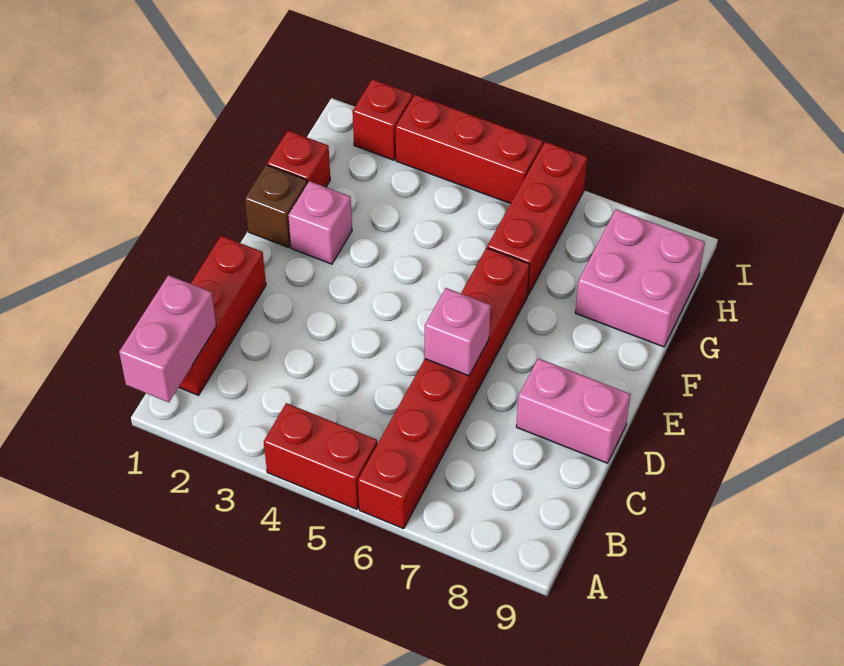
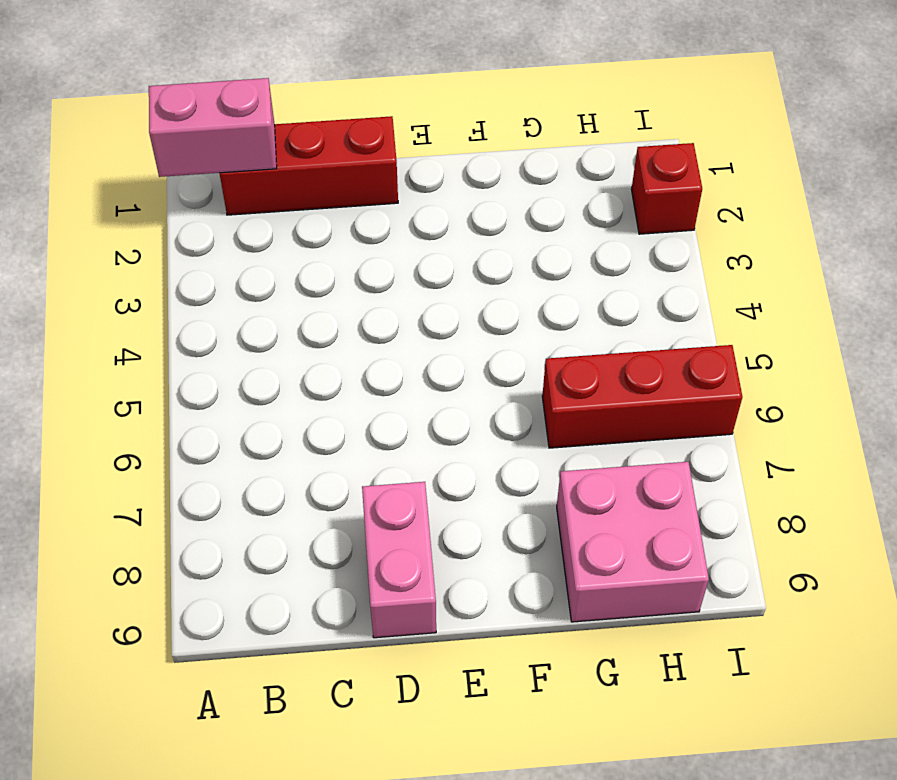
none -> red 1x2 brick [264,403,377,509]
none -> red 1x6 brick [358,248,530,529]
none -> brown 1x1 brick [245,165,307,248]

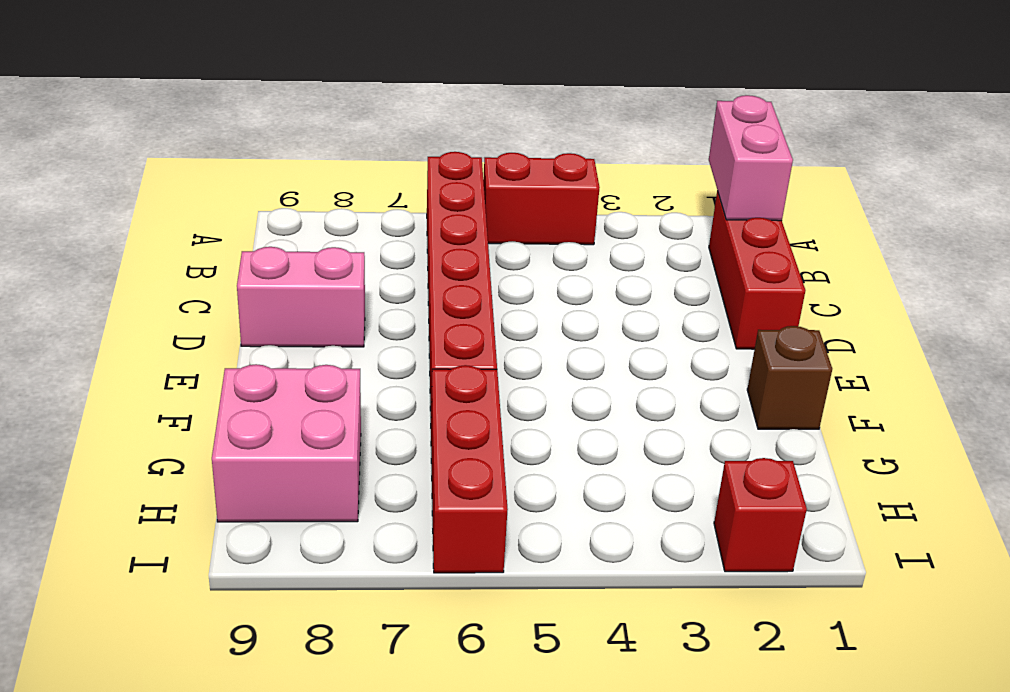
none -> pink 1x1 brick [288,181,352,264]
none -> red 1x1 brick [267,131,330,187]
none -> red 1x3 brick [396,95,543,204]

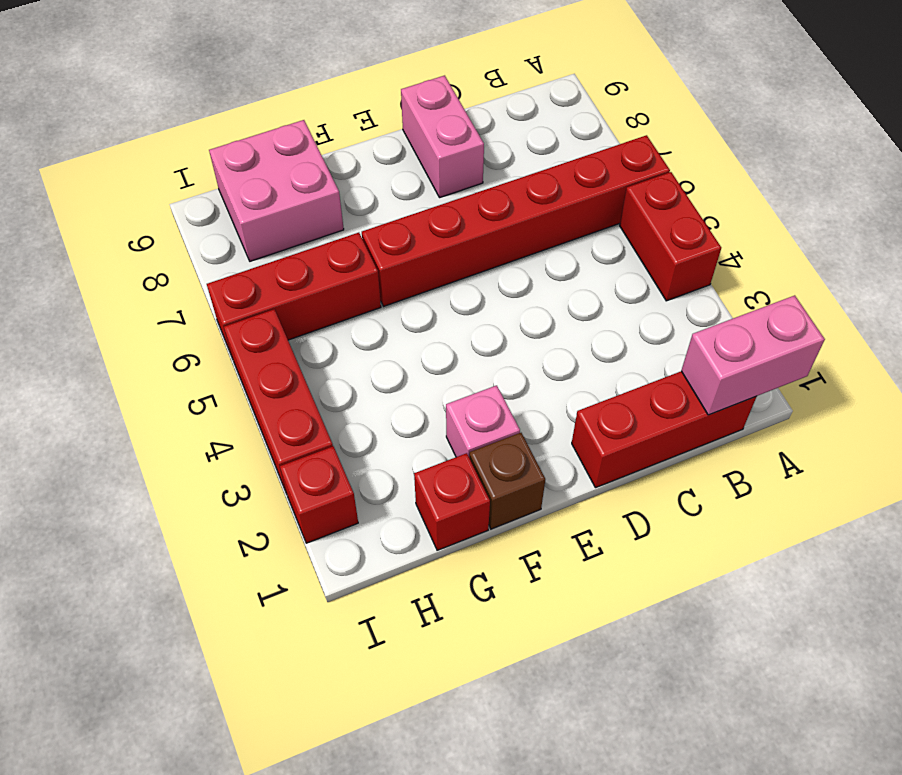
none -> pink 1x1 brick [425,288,491,376]

